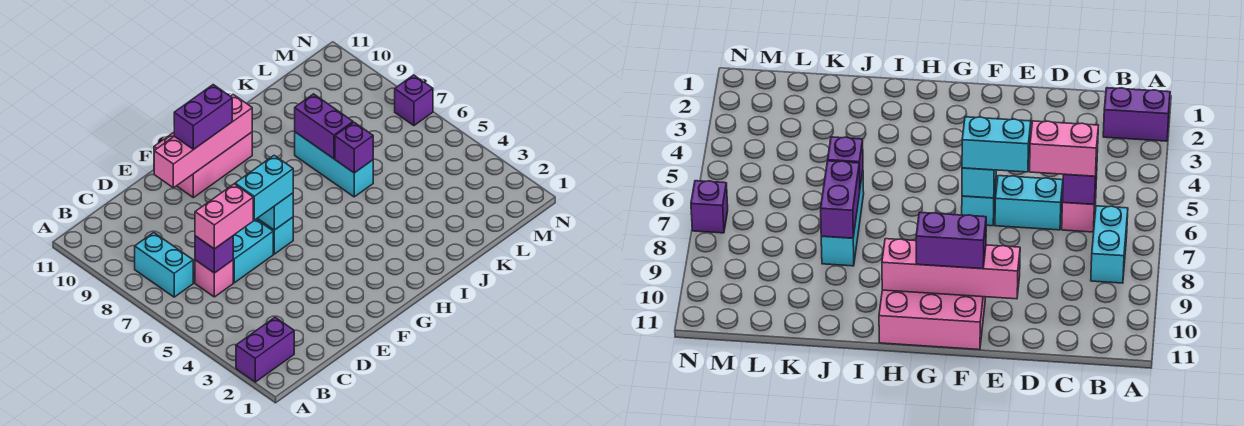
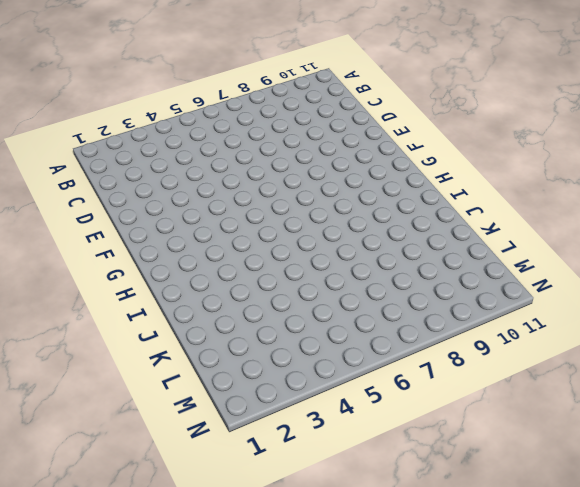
none -> purple 1x2 brick [236,317,294,382]
none -> cyan 1x2 brick [135,233,193,297]
none -> pink 1x1 brick [195,260,233,297]

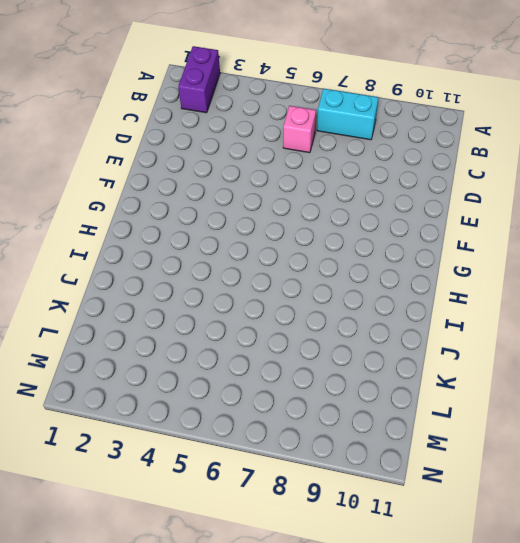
none -> cyan 1x2 brick [233,219,273,283]
none -> cyan 1x1 brick [257,217,293,254]
none -> pink 2x3 brick [154,132,252,198]

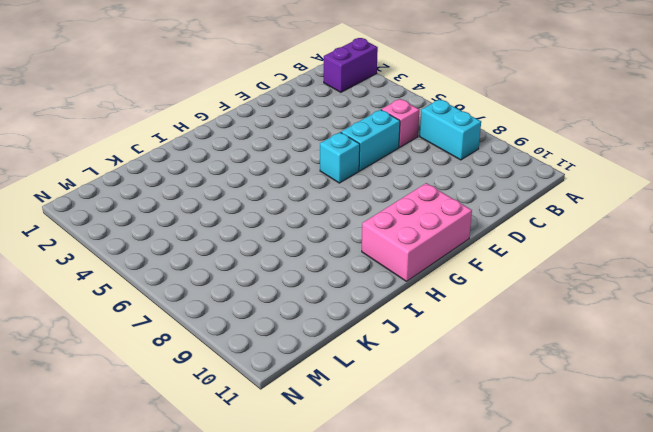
none -> cyan 1x3 brick [295,132,373,197]
none -> purple 1x1 brick [395,75,433,126]
none -> purple 1x1 brick [195,236,233,273]

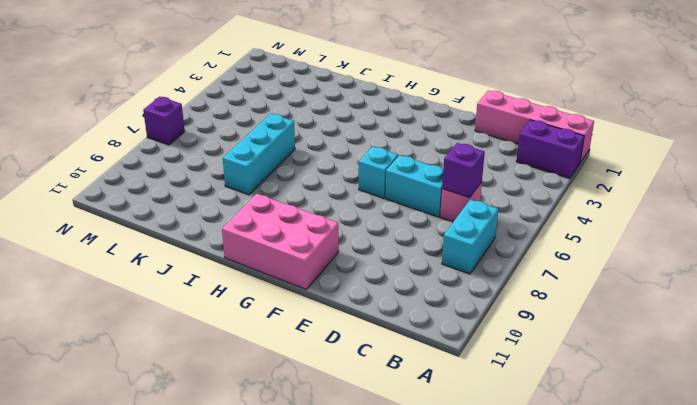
pink 1x4 brick [475,90,594,163] -> pink 1x4 brick moved to [154,94,252,188]
none -> cyan 1x1 brick [257,193,293,230]
none -> purple 1x1 brick [335,122,373,173]
none -> purple 1x2 brick [295,94,353,159]

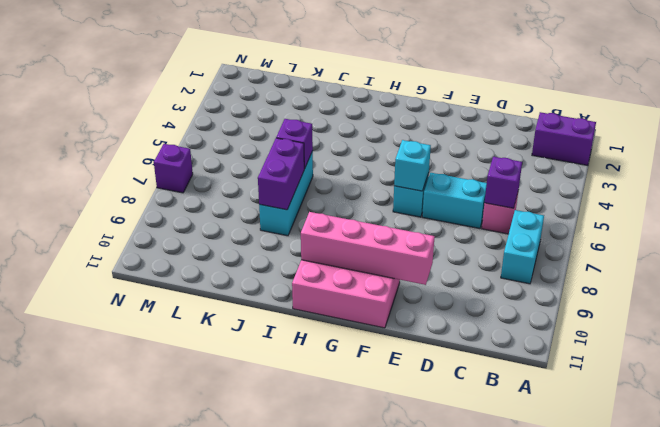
none -> pink 1x2 brick [195,184,253,249]
none -> cyan 1x2 brick [235,155,293,220]
none -> purple 1x2 brick [174,85,232,150]

